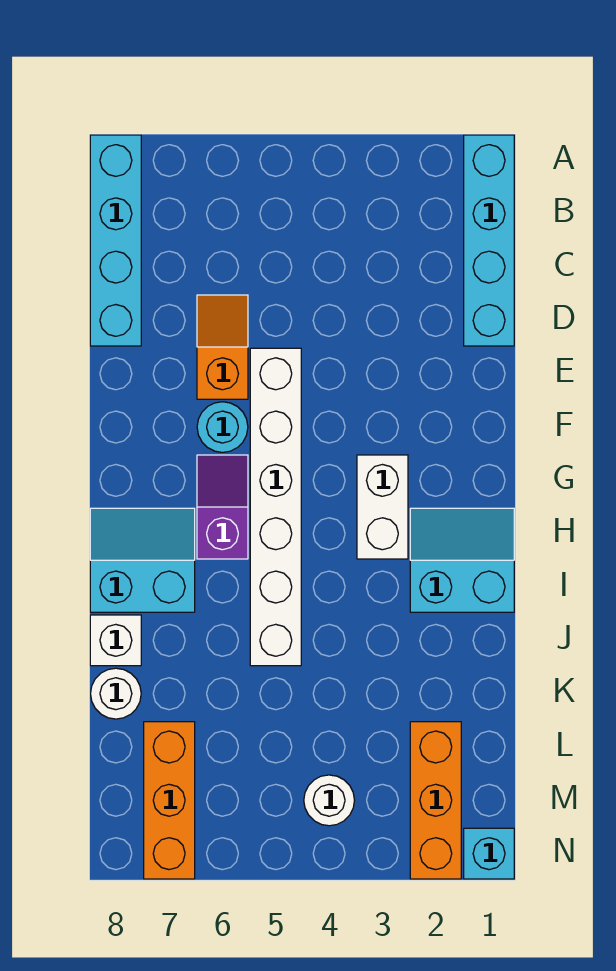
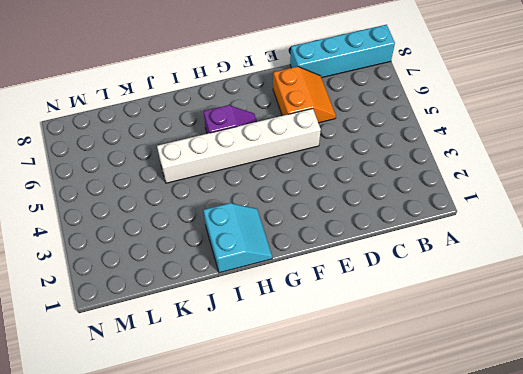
orange 2x2 slope [273,67,336,123] -> orange 1x2 slope [197,295,248,399]
none -> cyan 1x4 brick [464,135,514,346]
none -> cyan 1x1 round brick [197,402,248,452]
none -> white 1x2 brick [357,455,408,559]

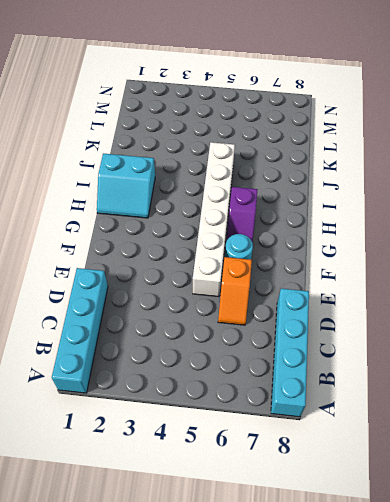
none -> white 1x2 brick [357,455,408,559]
none -> cyan 2x2 slope [90,508,195,612]
none -> white 1x1 brick [90,615,141,666]

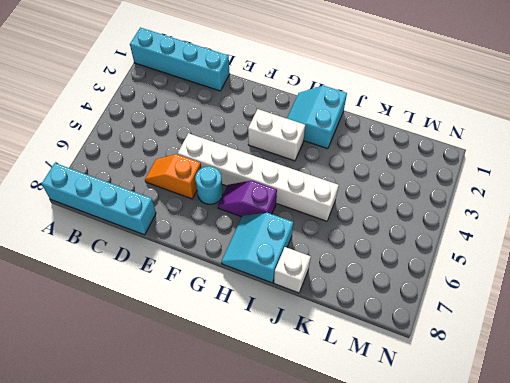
none -> white 1x1 round brick [91,668,141,719]
none -> orange 1x3 brick [410,722,461,879]
none -> orange 1x3 brick [144,722,195,879]

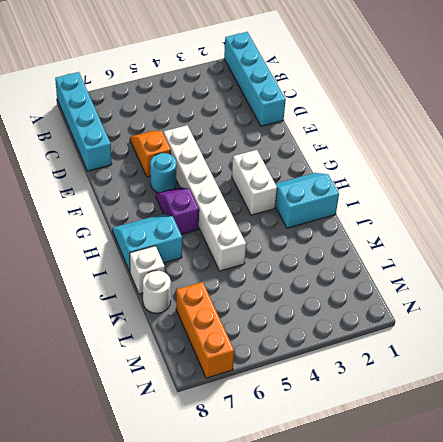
none -> orange 1x3 brick [410,722,461,879]
none -> white 1x1 round brick [304,775,355,826]
none -> cyan 1x1 brick [464,828,514,879]

